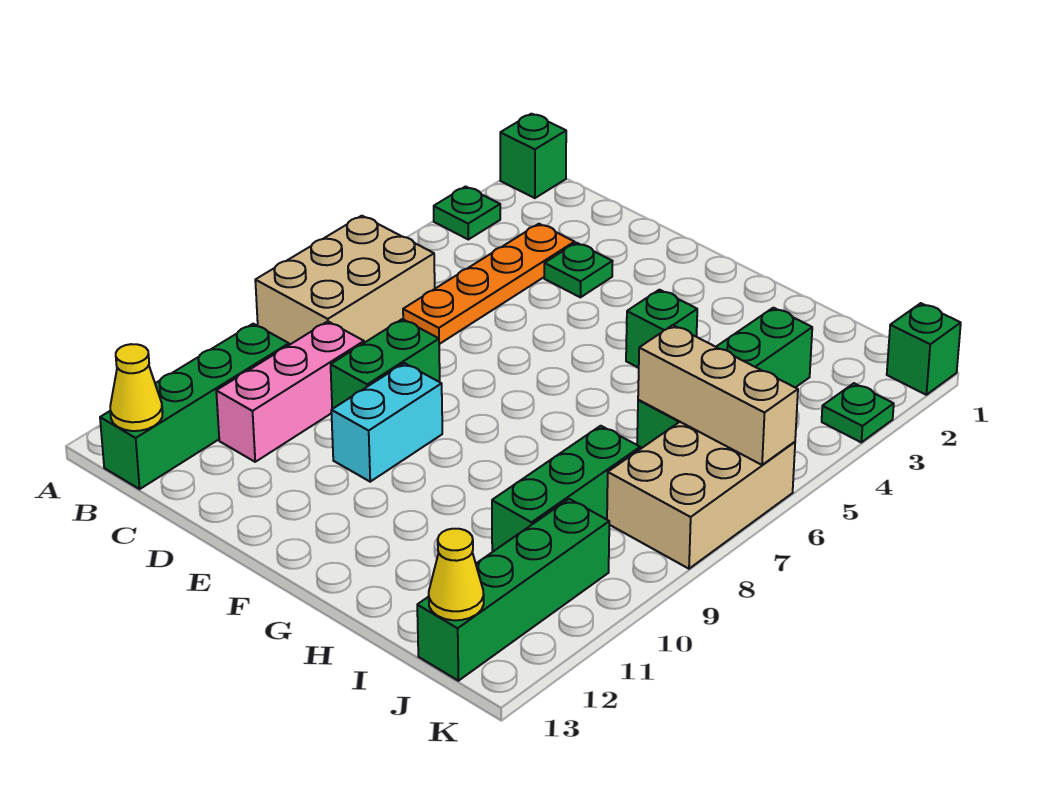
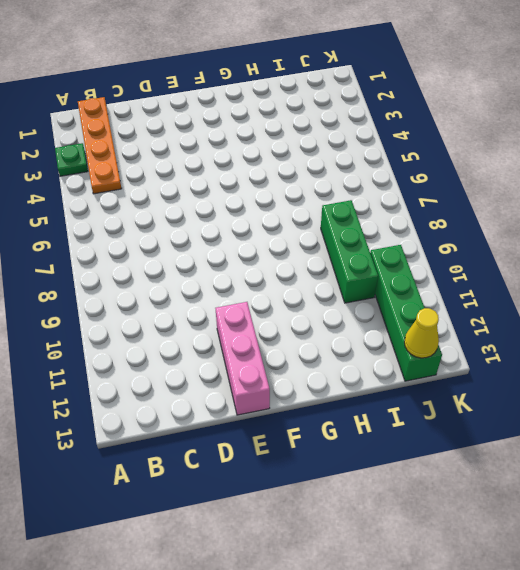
orange 1x4 plate [78,97,122,194] -> orange 1x4 plate moved to [403,224,575,344]
pink 1x3 brick [216,302,270,415] -> pink 1x3 brick moved to [216,321,364,462]
none -> green 1x1 brick [500,114,566,198]
none -> tan 2x3 brick [255,216,435,345]
none -> green 1x4 brick [100,324,289,489]

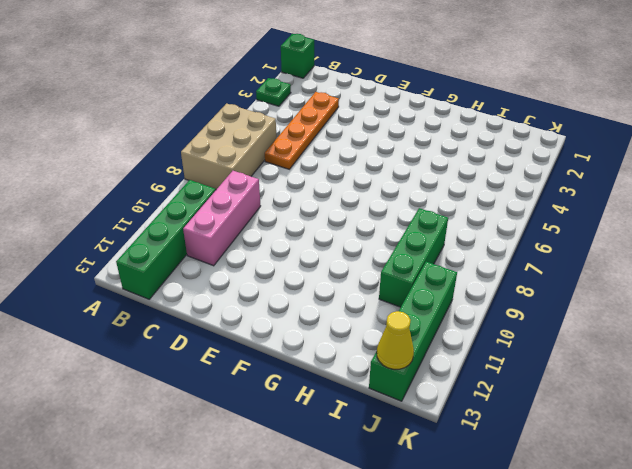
none -> green 1x1 plate [544,243,612,297]
none -> green 1x2 brick [331,319,440,409]
none -> cyan 1x2 brick [331,363,442,482]

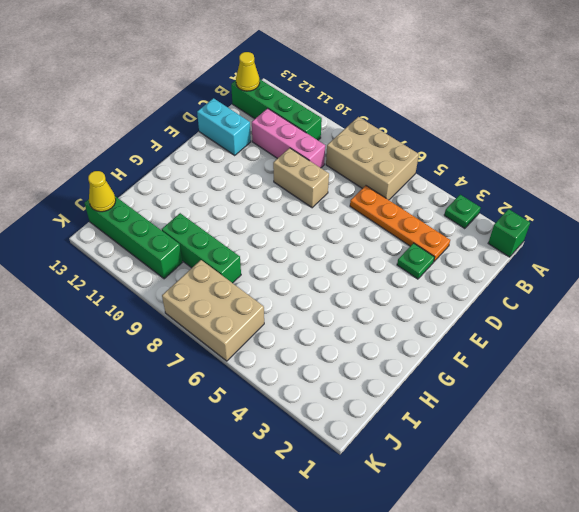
tan 1x2 brick [273,148,329,208] -> green 1x2 brick [331,319,440,409]
cyan 1x2 brick [197,98,251,155] -> cyan 1x2 brick moved to [331,363,442,482]
none -> green 1x1 brick [626,290,697,368]
none -> green 1x4 brick [637,308,812,449]
none -> green 1x1 brick [887,303,961,395]

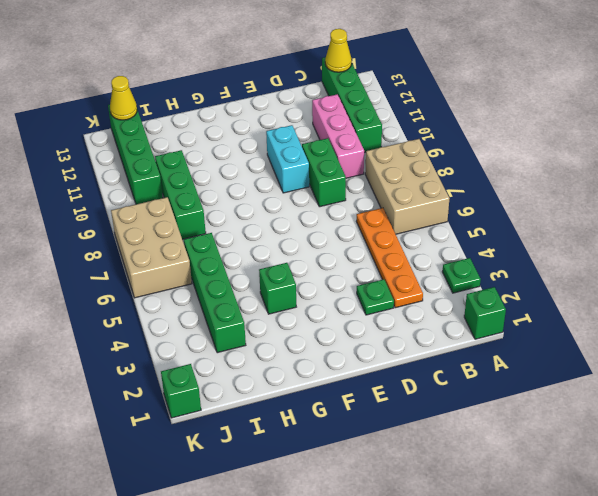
none -> green 1x1 plate [822,383,894,442]
none -> tan 1x3 brick [638,325,798,465]

